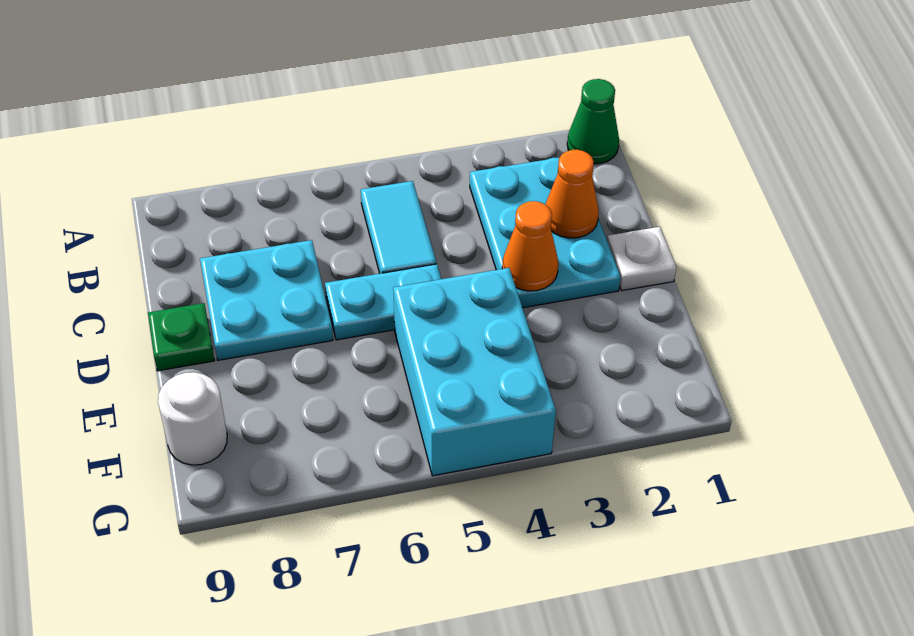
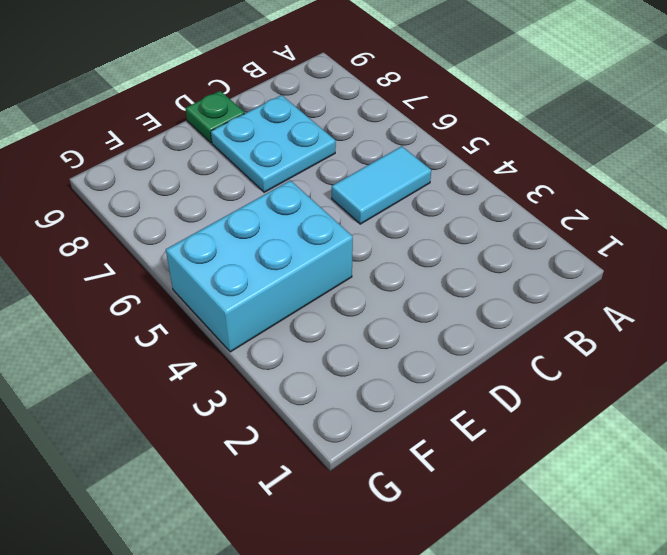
none -> green 1x1 cone [567,79,619,164]
none -> cyan 2x3 plate [470,158,621,308]

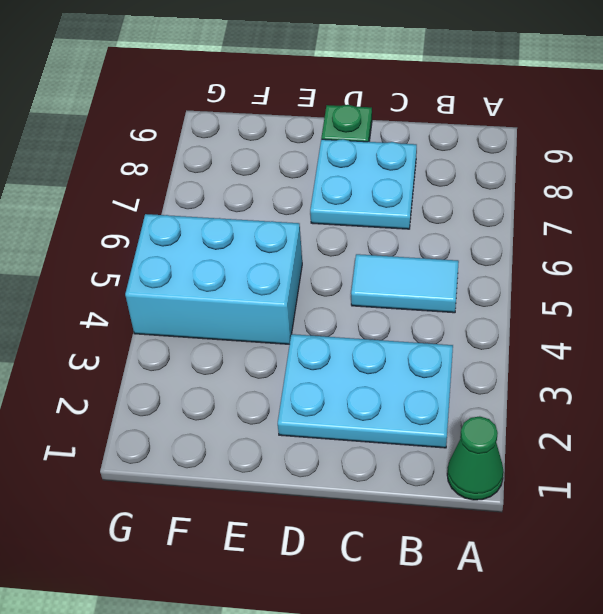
none -> white 1x1 plate [607,227,676,291]
none -> cyan 1x2 plate [325,264,441,340]

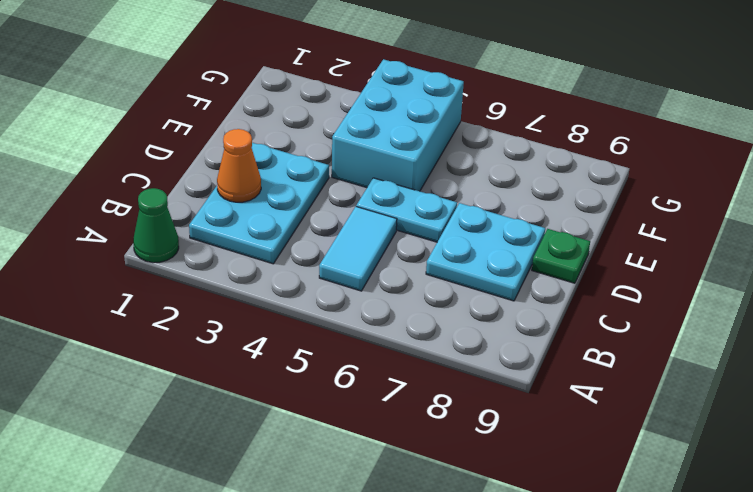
none -> white 1x1 plate [607,227,676,291]
none -> white 1x1 round brick [158,372,227,465]

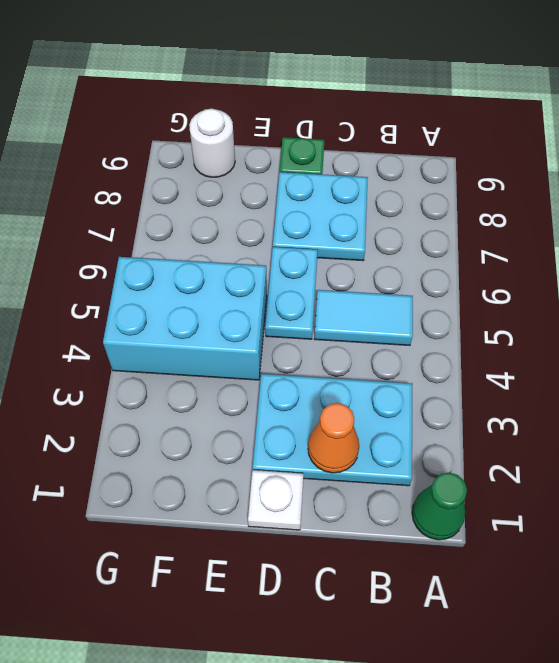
none -> orange 1x1 cone [502,201,558,291]

